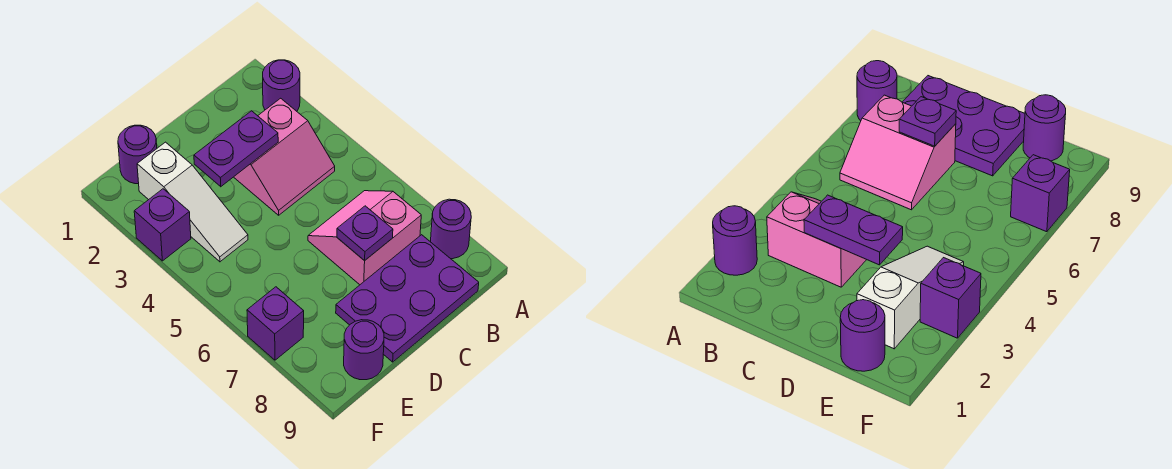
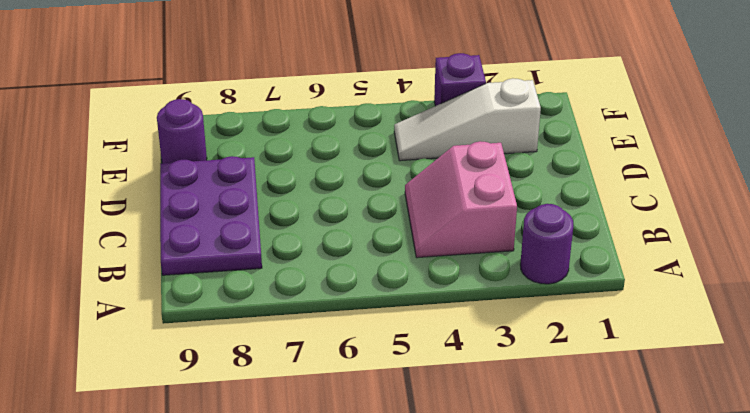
none -> purple 1x1 round brick [431,199,471,259]
none -> pink 2x2 slope [308,191,421,285]
none -> purple 1x1 round brick [118,125,157,184]

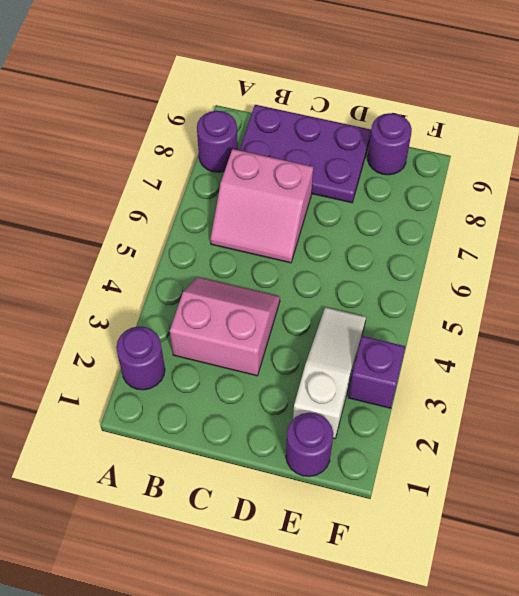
none -> purple 1x1 brick [247,287,304,360]
none -> purple 1x2 plate [194,111,278,187]
none -> purple 1x1 plate [337,206,393,261]

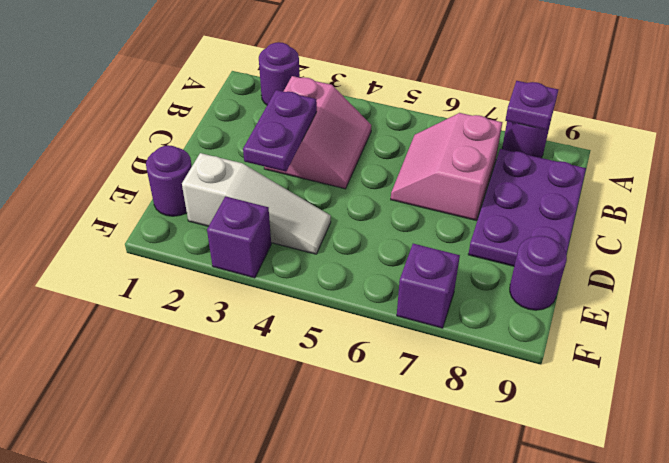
purple 1x1 plate [505,81,558,130] -> purple 1x1 plate moved to [337,206,393,261]

